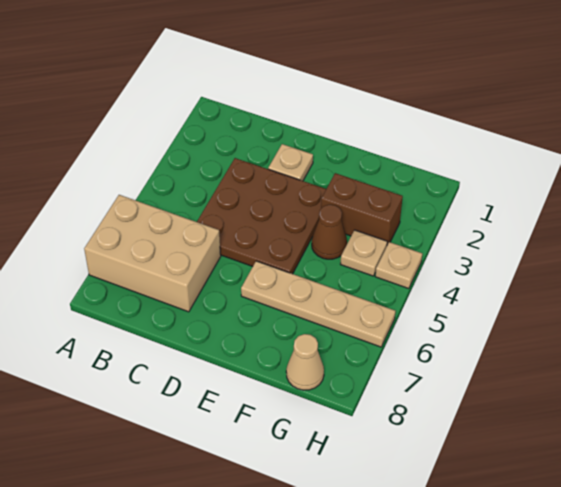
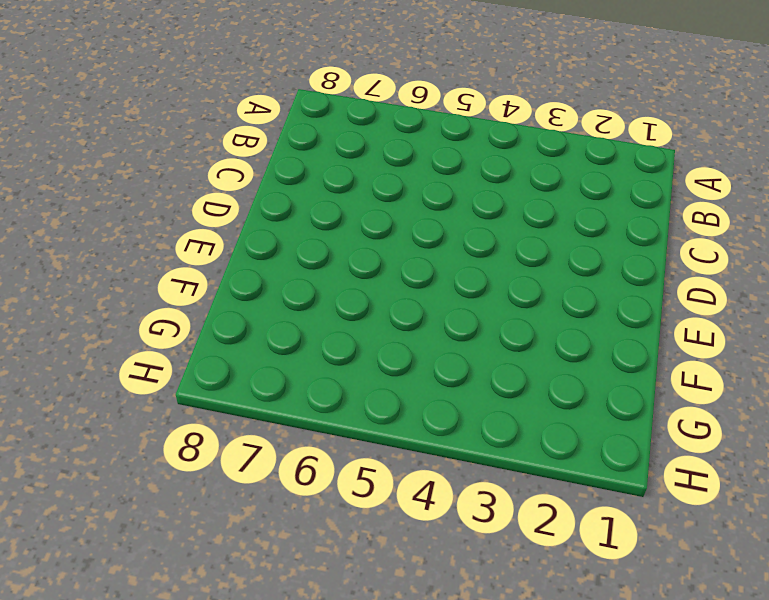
none -> tan 2x3 brick [84,195,221,312]
none -> brown 3x3 plate [197,158,326,274]

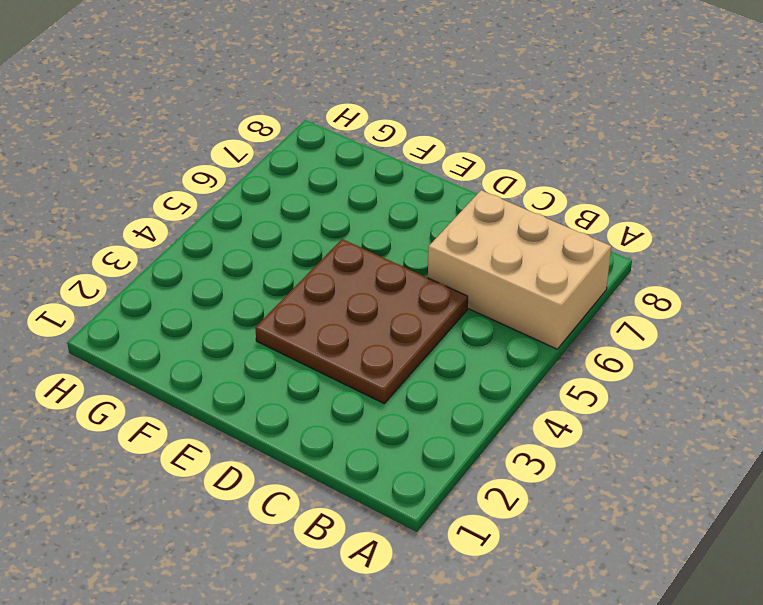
none -> tan 1x1 plate [268,144,313,181]
none -> tan 1x4 plate [241,261,395,347]

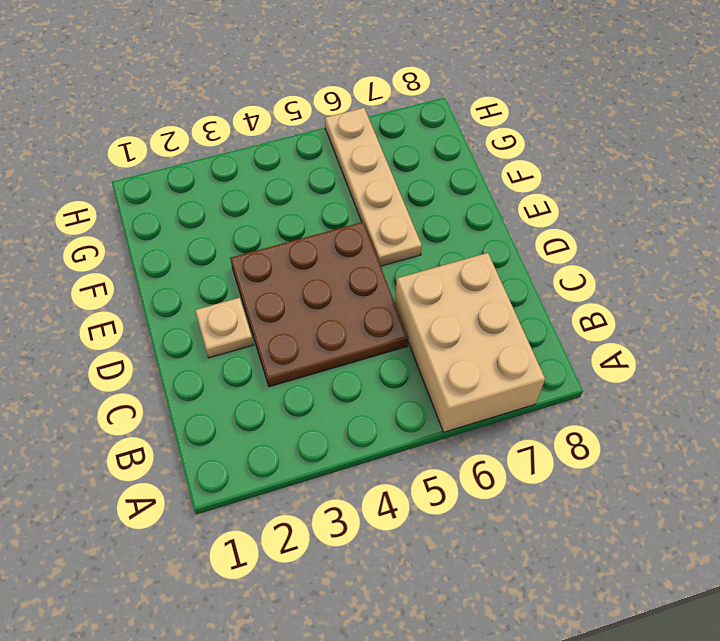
none -> brown 1x2 brick [321,173,403,245]
none -> brown 1x1 cone [312,205,347,259]

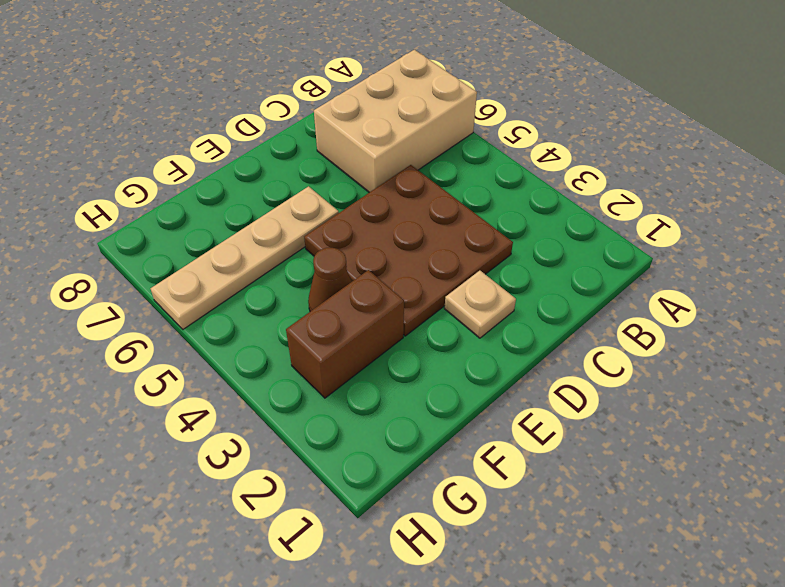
none -> tan 1x1 plate [341,230,387,276]
none -> tan 1x1 cone [286,334,324,390]

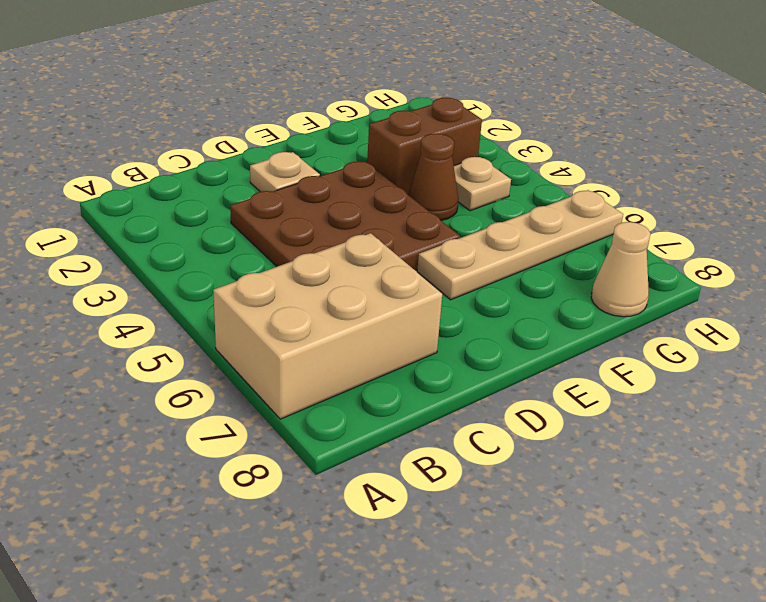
none -> tan 1x1 plate [375,242,422,289]

